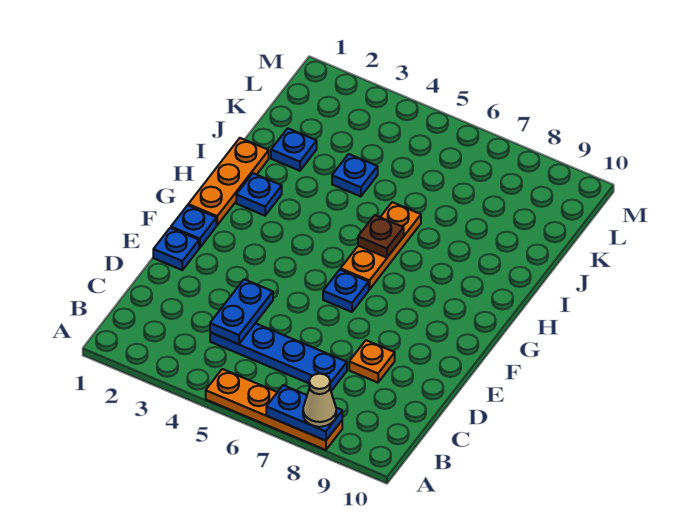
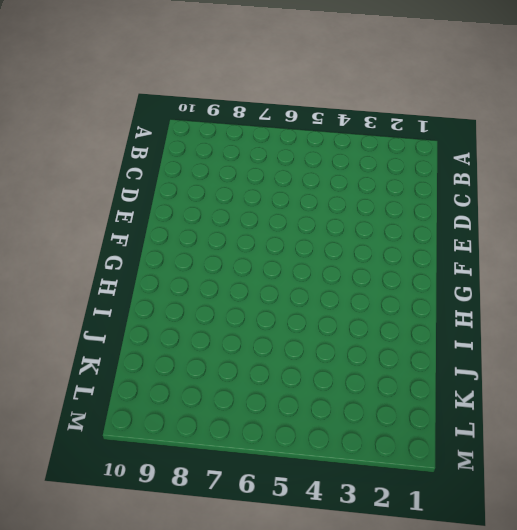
none -> orange 1x4 plate [206,369,342,450]
none -> blue 1x4 plate [210,323,347,391]
none -> orange 1x1 plate [349,340,395,383]

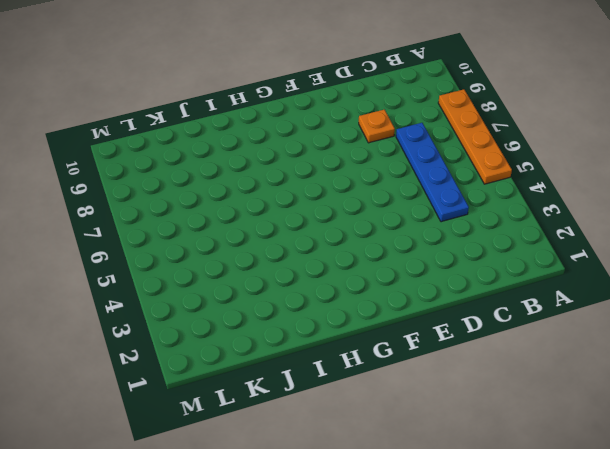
none -> blue 1x1 plate [153,228,199,270]
none -> blue 1x1 plate [171,205,216,248]
none -> blue 1x1 plate [323,270,369,312]

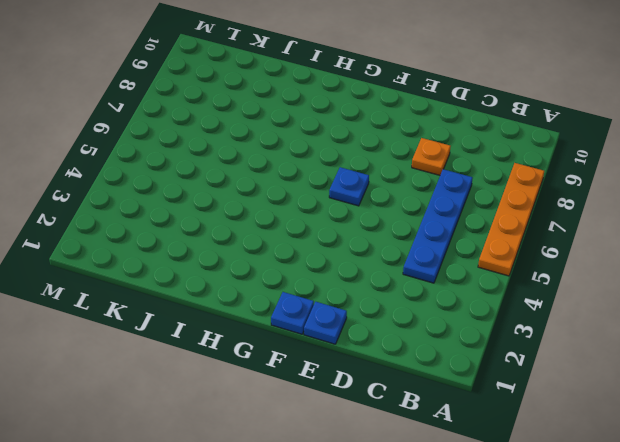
none -> orange 1x3 plate [188,138,269,225]
none -> orange 1x3 plate [341,202,421,290]
none -> blue 1x1 plate [236,173,282,216]

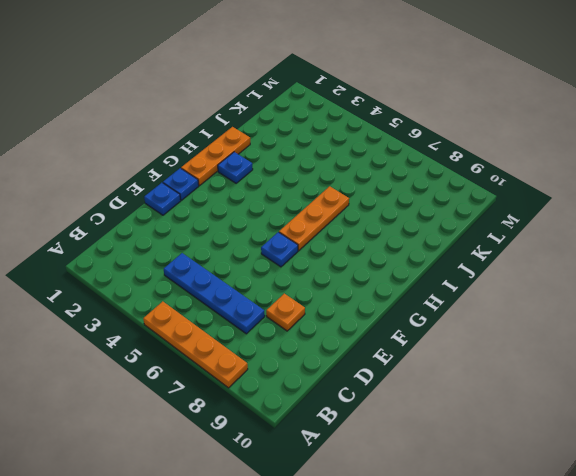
none -> blue 1x1 plate [271,128,317,171]
none -> blue 1x1 plate [332,154,378,196]
none -> blue 1x2 plate [266,385,342,441]

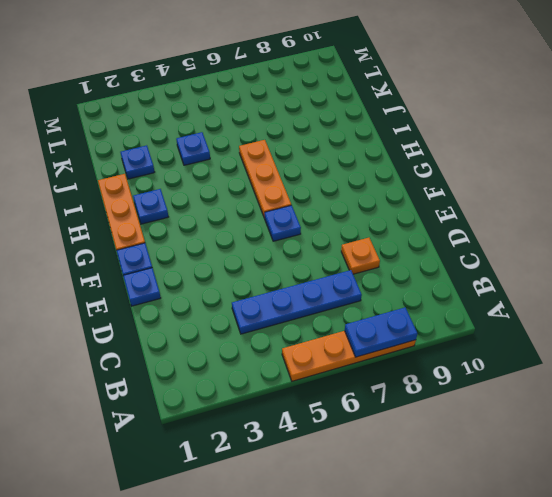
none -> blue 1x2 plate [210,279,273,344]
none -> brown 1x1 plate [358,215,404,258]
none -> tan 1x1 cone [303,374,336,427]

